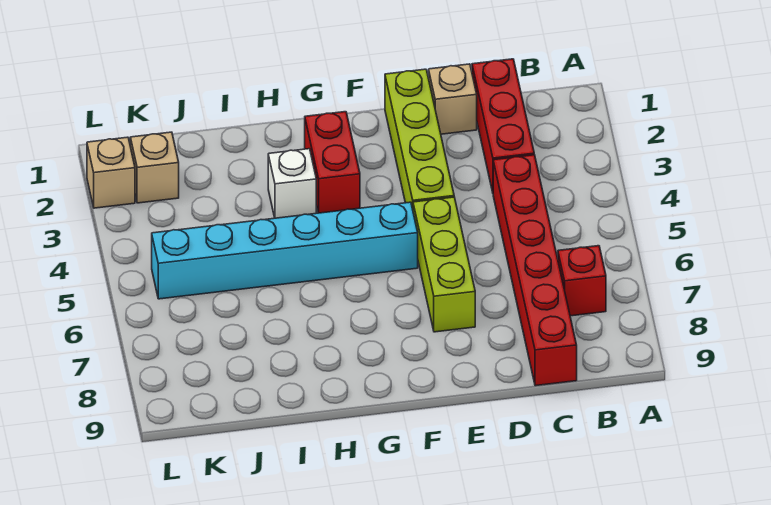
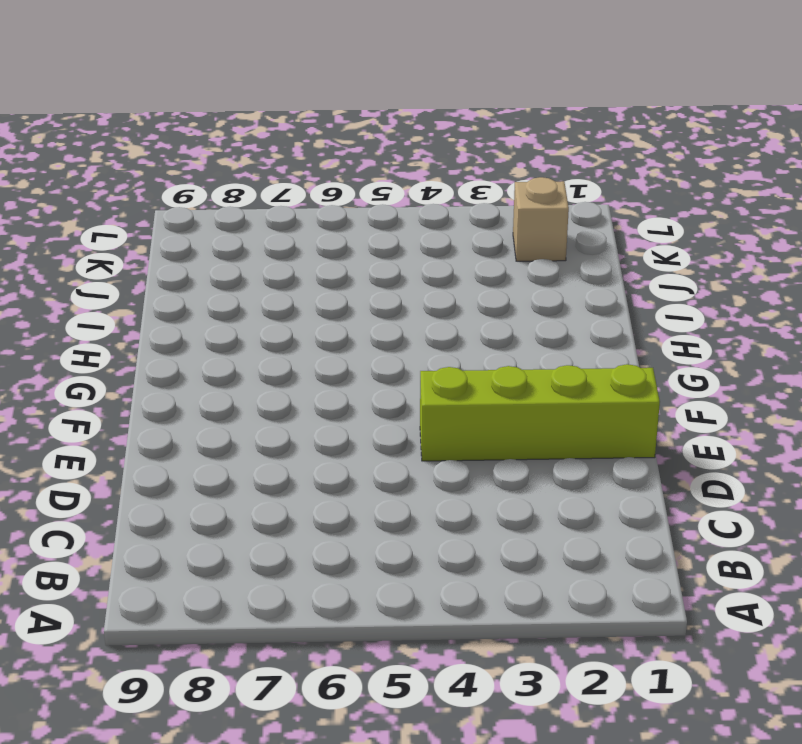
none -> red 1x1 brick [558,246,606,316]
none -> red 1x3 brick [472,59,534,192]

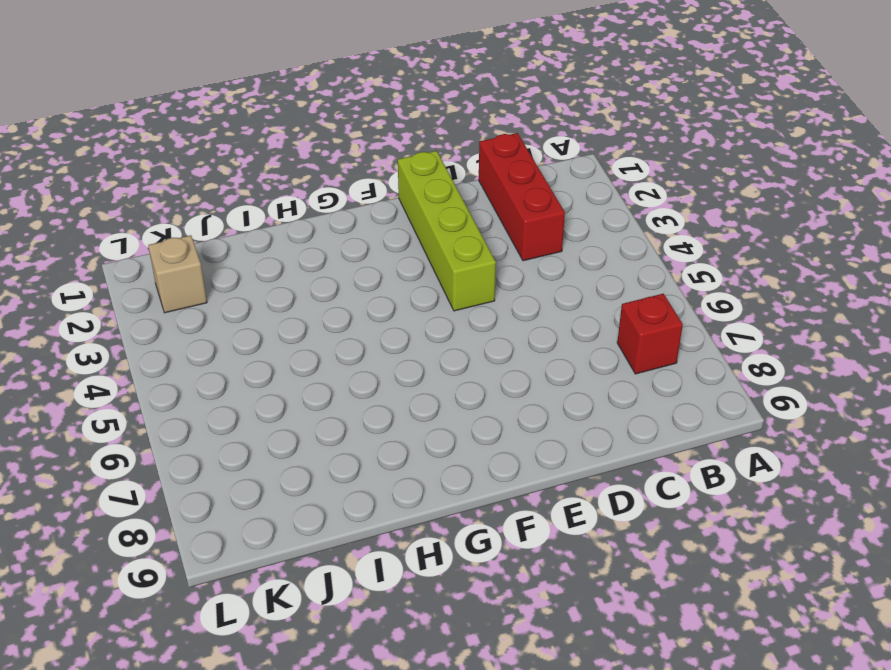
none -> red 1x6 brick [493,155,577,386]
none -> tan 1x1 brick [429,64,477,134]

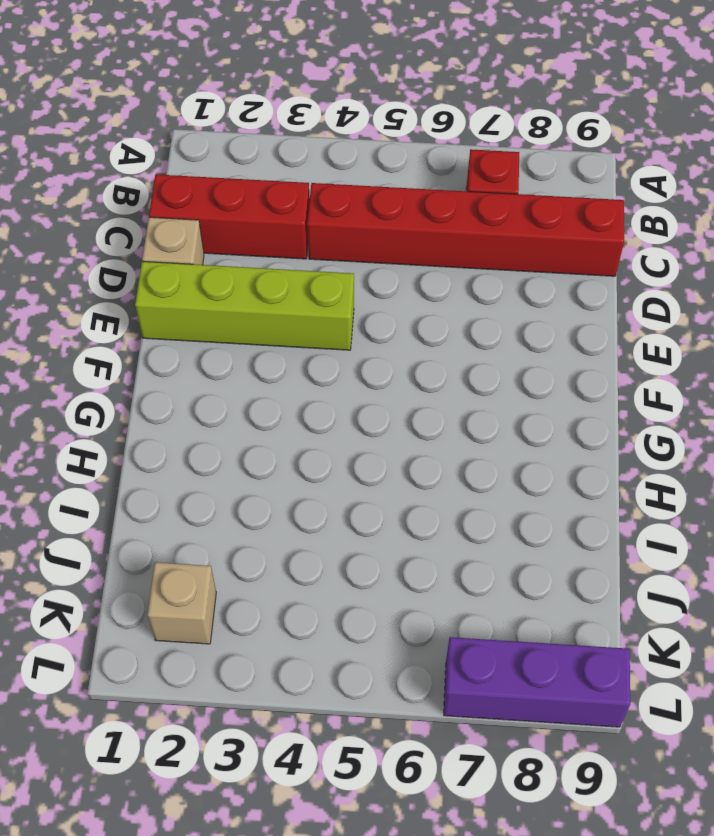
purple 1x3 brick [444,637,630,727] -> none
none -> lime 1x3 brick [413,197,475,332]
none -> cyan 1x6 brick [152,202,418,299]

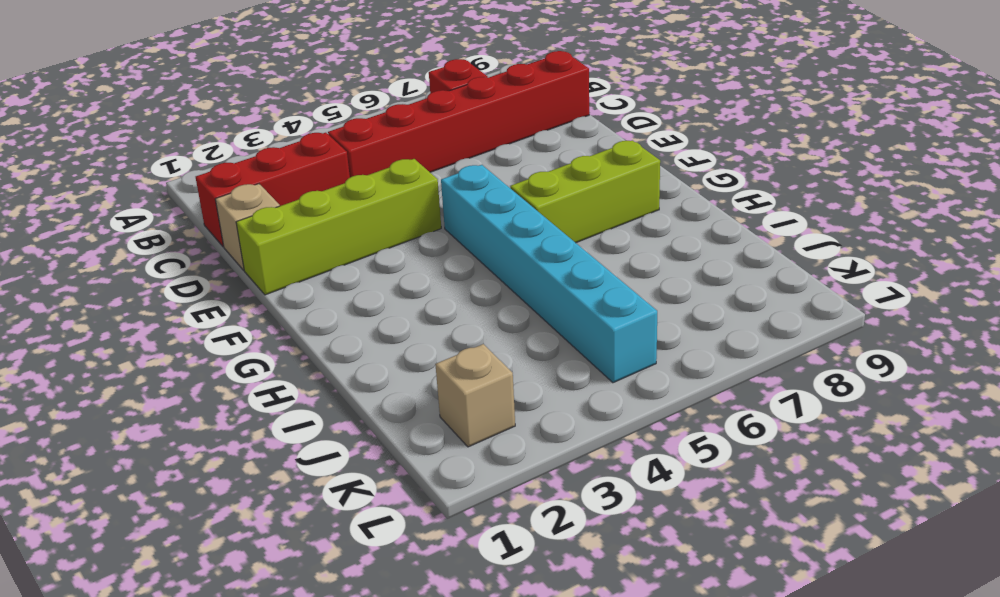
lime 1x3 brick [510,140,660,243] -> lime 1x3 brick moved to [413,197,475,332]
none -> red 1x2 brick [305,112,360,213]
none -> white 1x1 brick [268,149,316,218]

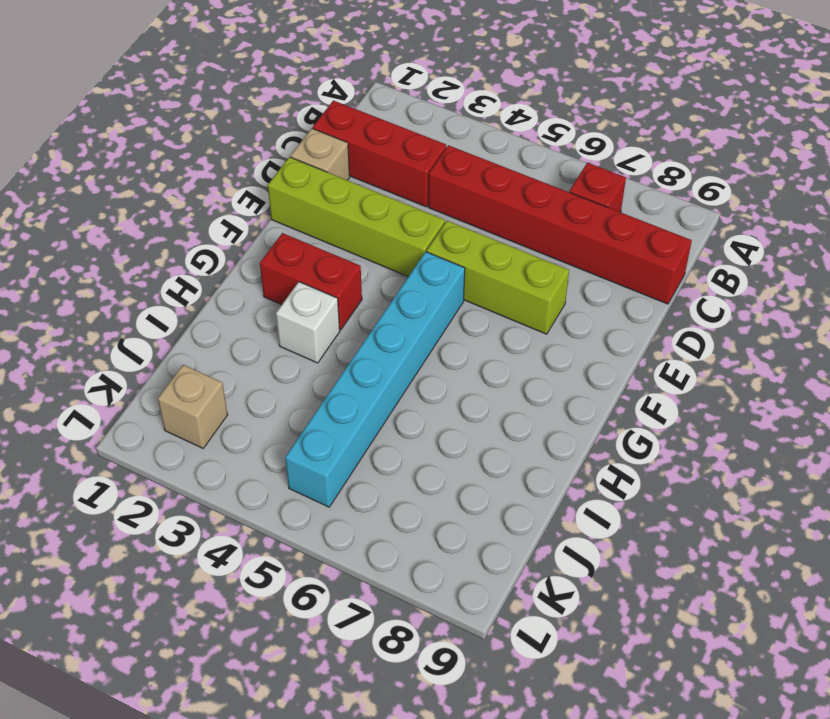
none -> tan 1x1 brick [87,137,135,208]

